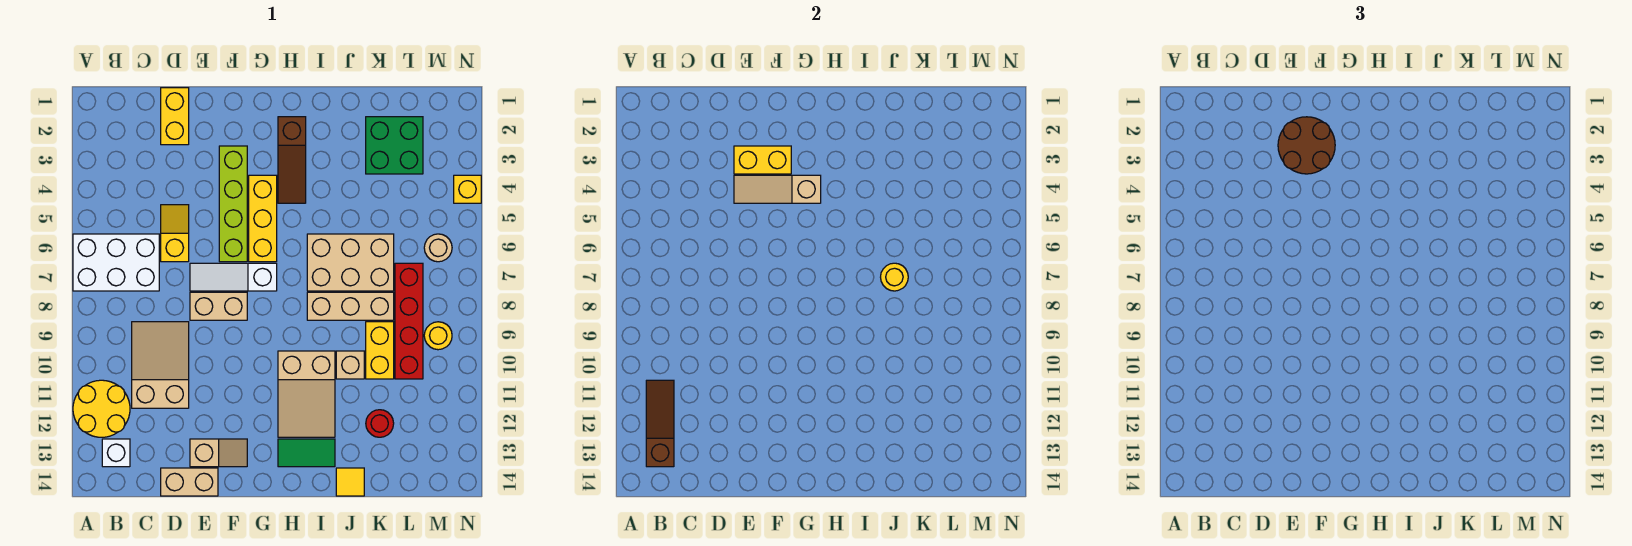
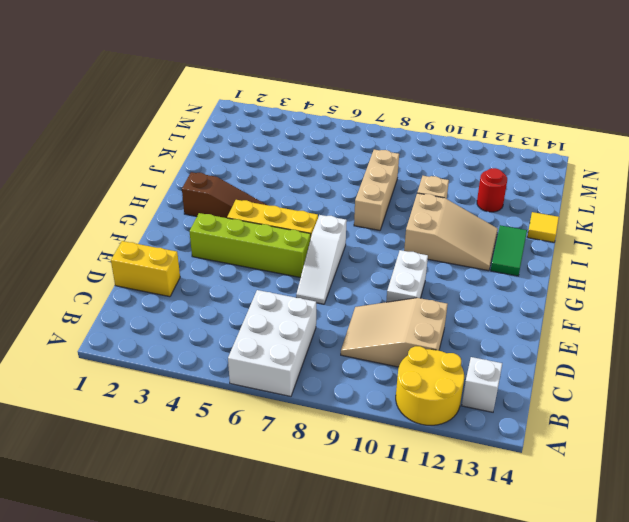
white 1x2 brick [386,250,428,302] -> none
none -> yellow 1x2 slope [161,205,189,262]
none -> tan 1x2 brick [161,468,218,496]
none -> tan 1x2 brick [190,292,247,320]
none -> tan 1x2 slope [190,439,247,467]

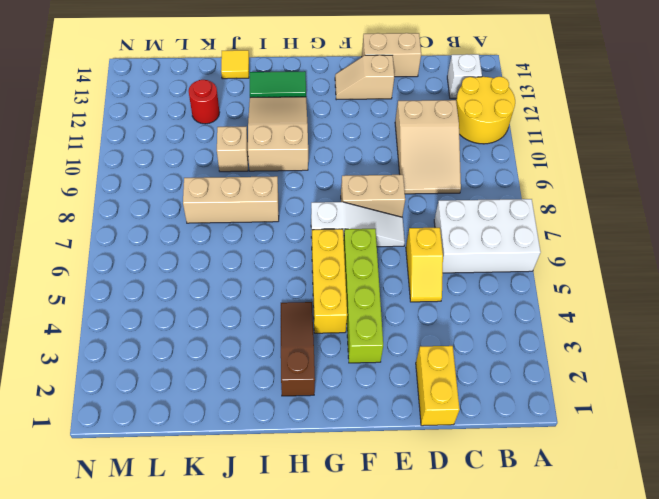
none -> tan 2x3 brick [307,234,394,291]
none -> green 2x2 brick [366,117,423,174]
none -> yellow 1x2 brick [366,322,394,379]
none -> red 1x4 brick [395,263,423,379]

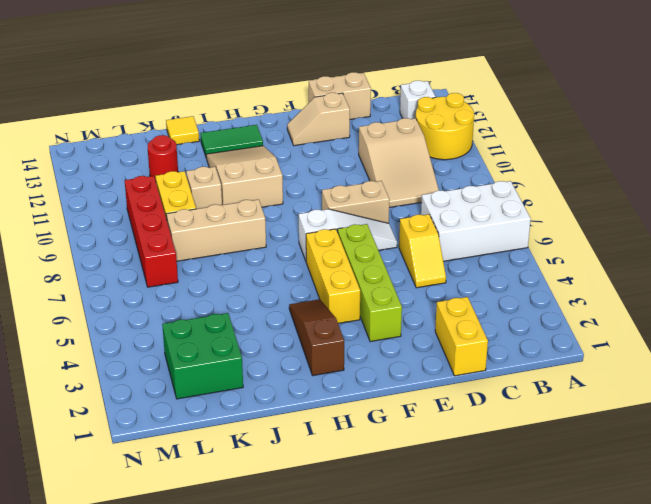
none -> tan 2x3 brick [307,234,394,291]
none -> tan 1x1 round brick [424,234,452,262]
none -> yellow 1x1 round brick [424,322,452,350]
none -> yellow 1x1 brick [454,175,481,203]

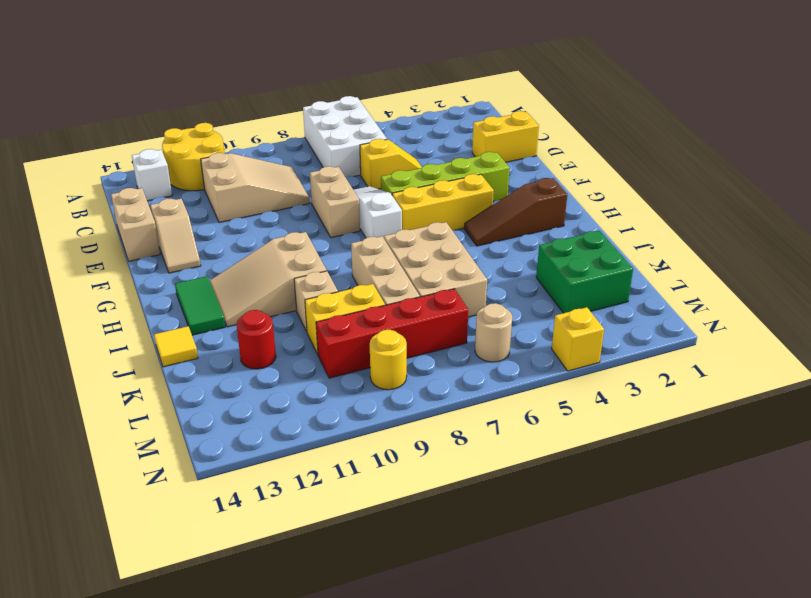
none -> brown 1x3 slope [646,380,674,467]
none -> yellow 1x2 brick [734,146,791,174]
none -> tan 1x3 slope [734,175,821,203]
none -> yellow 1x1 round brick [881,263,908,291]

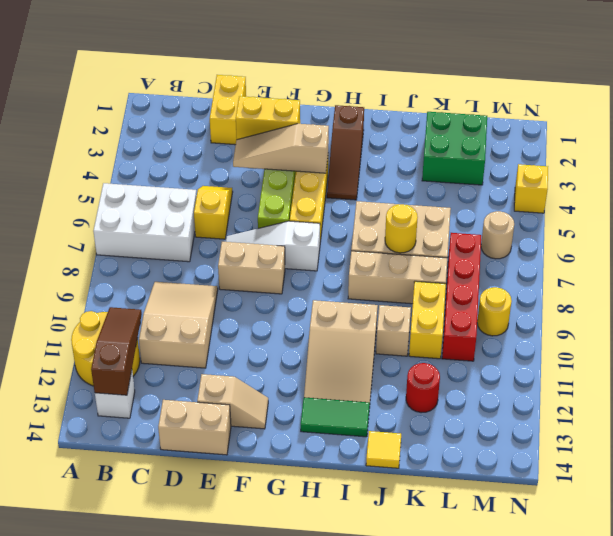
none -> brown 2x2 round brick [1278,117,1335,174]

